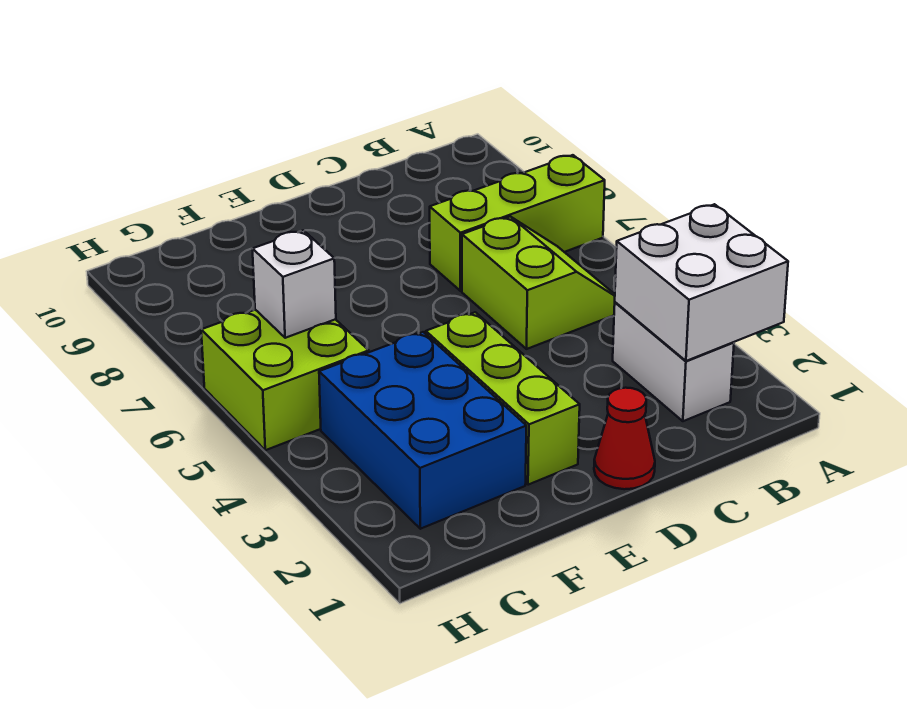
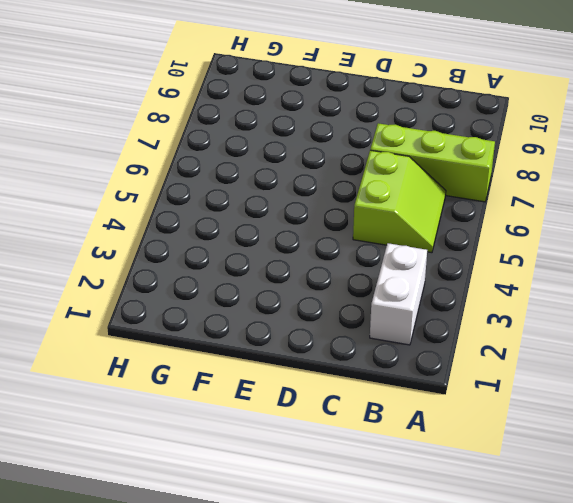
none -> red 1x1 cone [594,388,655,489]
none -> lime 1x3 brick [426,312,580,485]

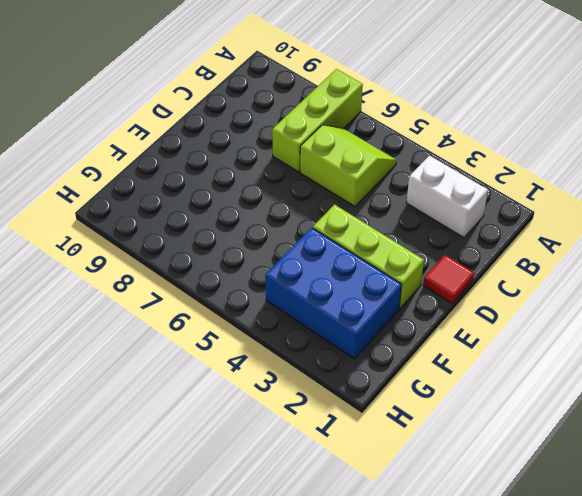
red 1x1 tile [423,255,474,304] -> red 1x1 cone [594,388,655,489]
none -> lime 2x2 brick [201,310,369,450]
none -> white 2x2 brick [615,204,788,361]

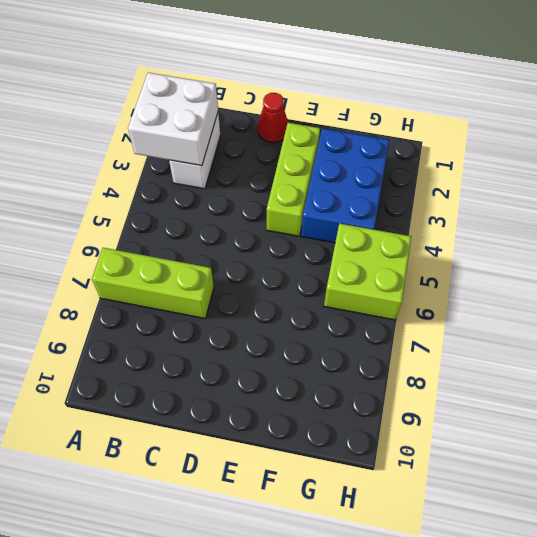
none -> lime 2x2 slope [462,217,615,349]
none -> white 1x1 brick [252,230,336,338]

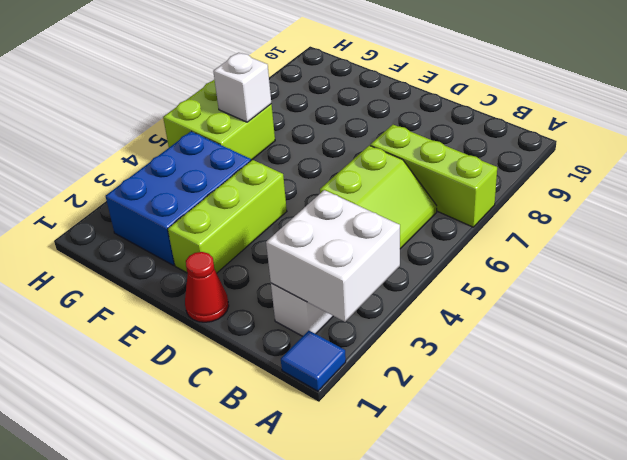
blue 1x1 tile [281,331,346,391] -> none

